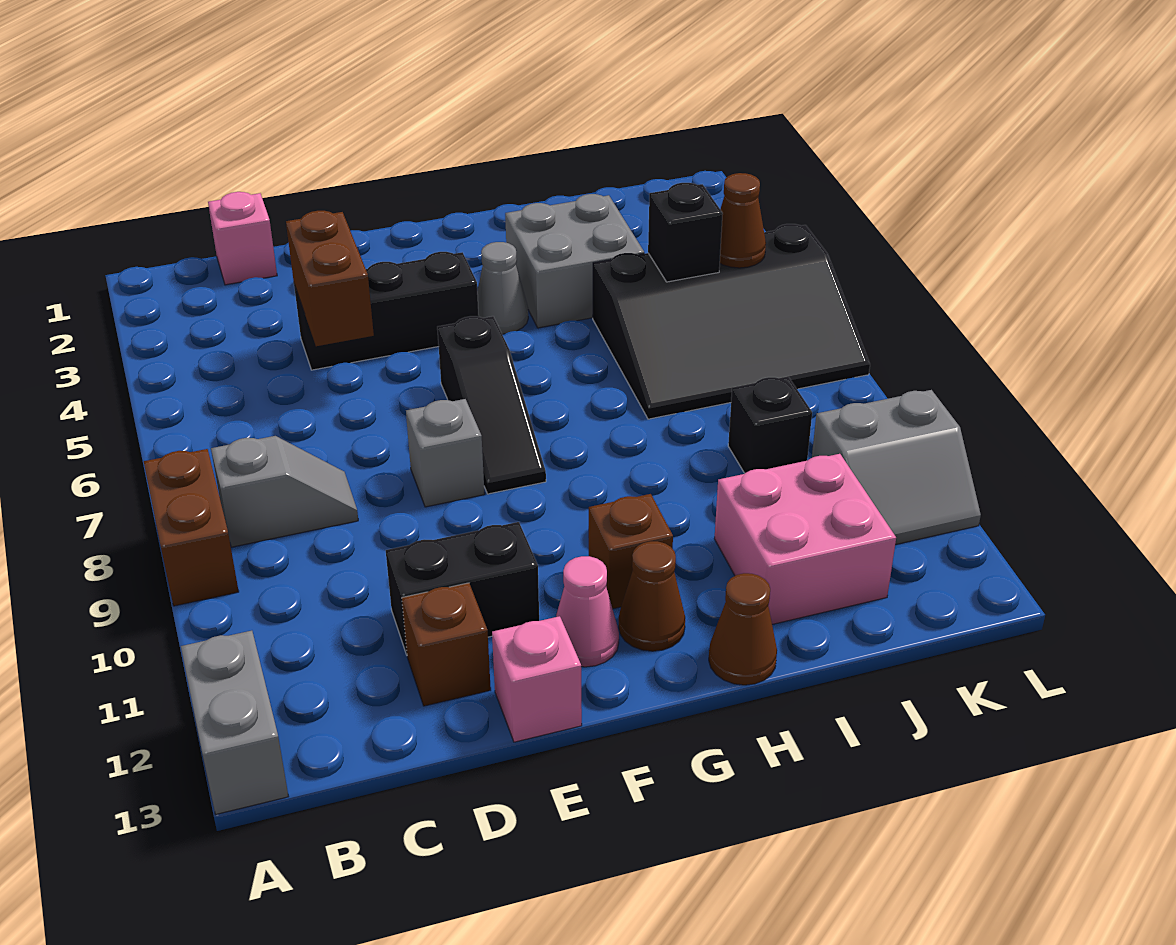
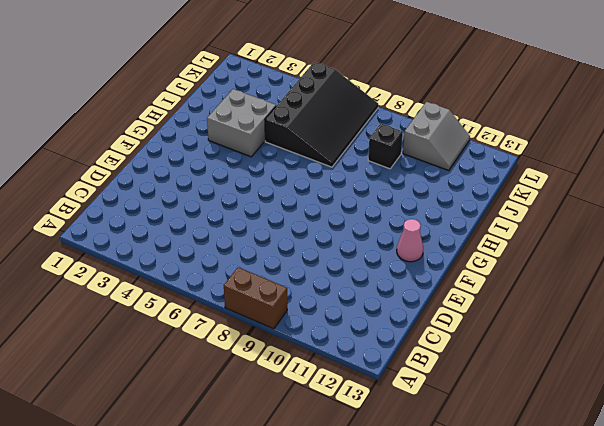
none -> grey 1x2 brick [181,631,289,814]
none -> grey 1x2 slope [211,436,358,547]
none -> pink 1x1 brick [208,192,277,285]

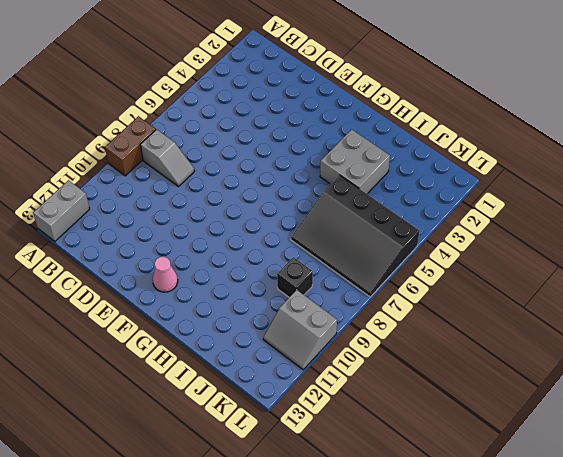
none -> pink 1x1 brick [208,192,277,285]
none -> black 1x3 brick [294,252,479,370]
none -> black 1x2 brick [386,522,539,655]

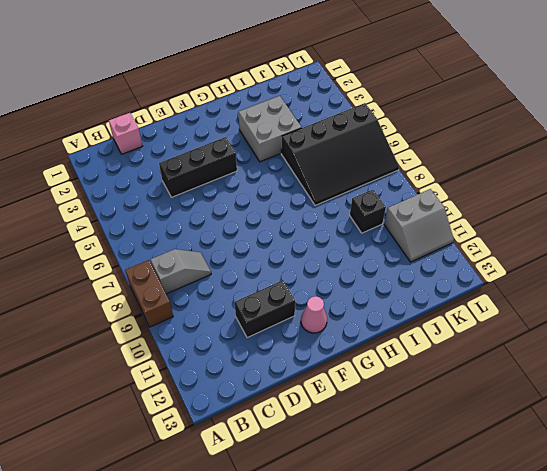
none -> grey 1x2 brick [181,631,289,814]
none -> brown 1x1 brick [402,583,491,706]
none -> grey 1x1 brick [406,399,484,507]

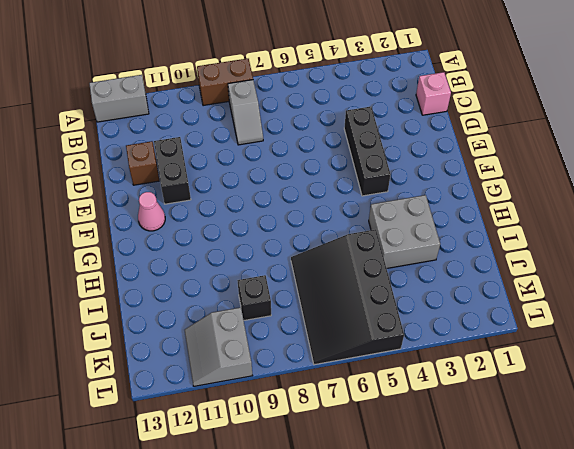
none -> grey 1x1 brick [406,399,484,507]
none -> pink 1x1 brick [492,616,582,742]
none -> black 1x3 slope [437,316,546,494]

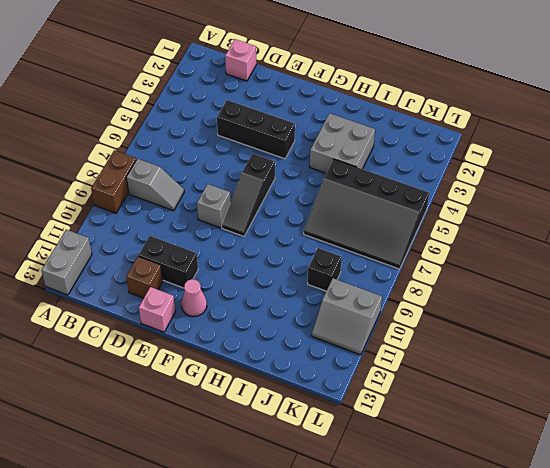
none -> grey 1x1 cone [477,242,528,334]
none -> brown 1x1 brick [588,494,673,609]
none -> brown 1x1 cone [619,541,685,651]

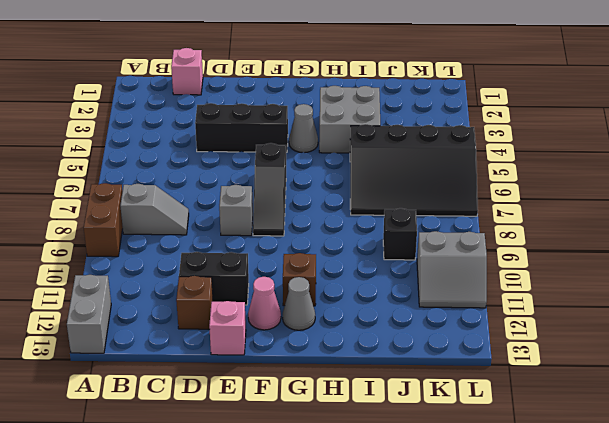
grey 1x1 cone [283,277,315,330] -> brown 1x1 cone [619,541,685,651]
none -> brown 1x1 cone [709,573,777,685]
none -> pink 2x2 brick [714,454,896,624]
none -> brown 1x2 brick [286,211,374,346]

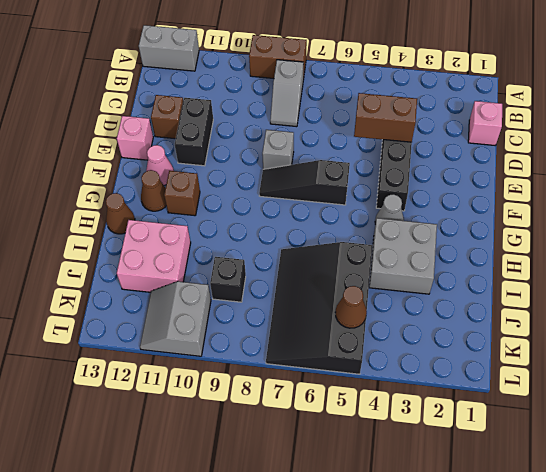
none -> black 1x1 brick [648,183,723,282]

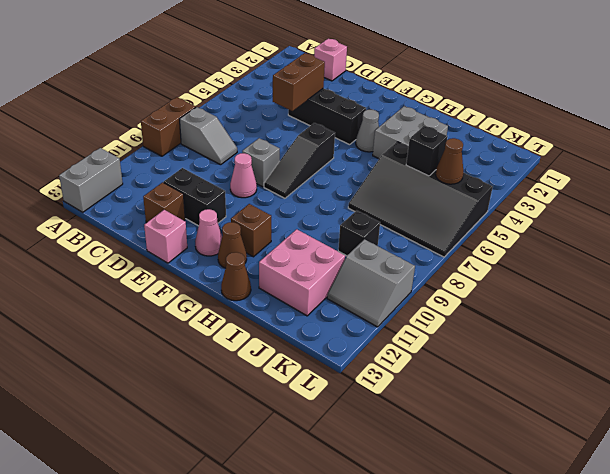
pink 1x1 cone [230,153,257,198] -> none

